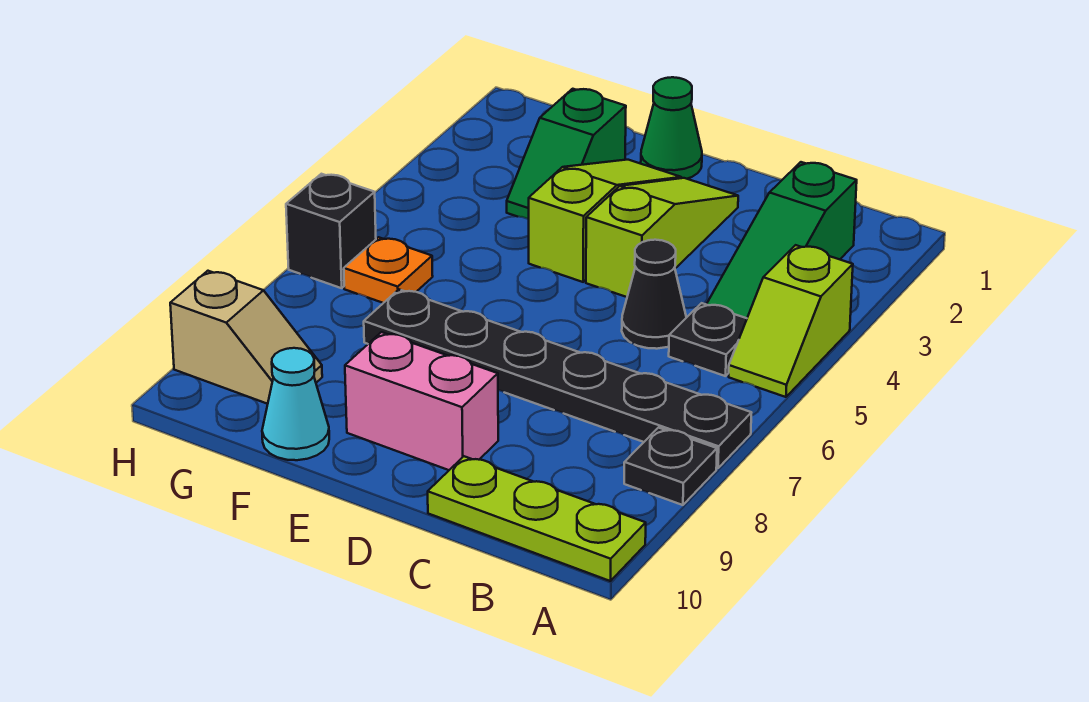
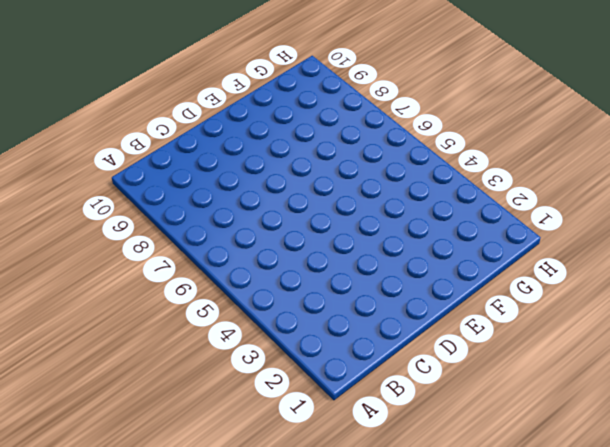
none -> lime 1x2 slope [729,245,853,397]
none -> black 1x6 plate [364,289,751,468]
none -> black 1x1 plate [624,428,717,505]

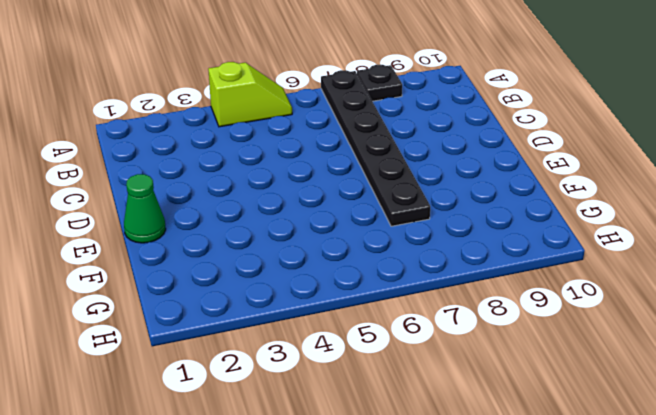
none -> lime 1x3 plate [428,456,646,581]
none -> green 1x3 slope [706,162,857,318]
none -> black 1x1 plate [669,303,747,376]

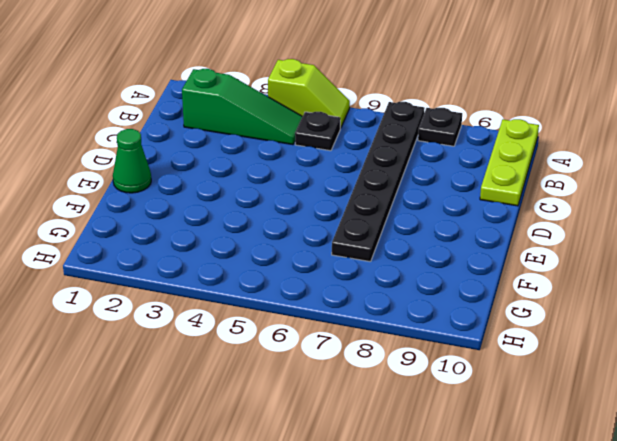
none -> black 1x1 cone [622,240,686,349]
none -> lime 1x3 slope [586,178,738,297]
none -> pink 1x2 brick [345,332,498,470]

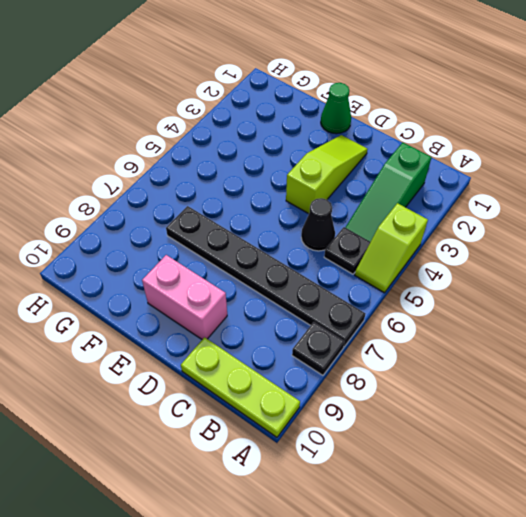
none -> lime 1x3 slope [529,160,681,282]
none -> green 1x2 slope [507,89,626,219]
none -> cyan 1x1 cone [262,348,329,460]

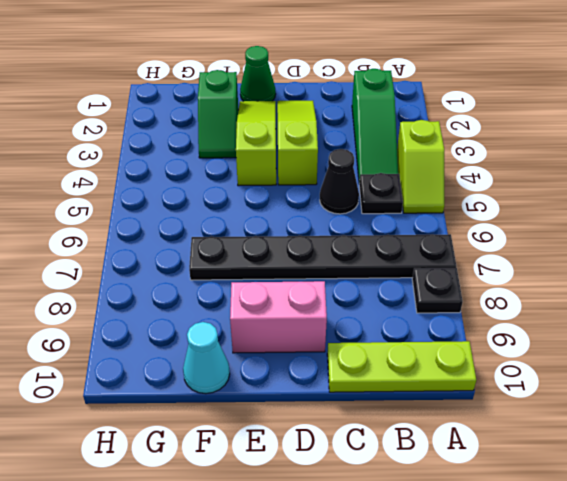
none -> orange 1x1 plate [344,237,433,303]
none -> tan 1x2 slope [170,271,322,404]
none -> black 1x1 brick [286,174,376,288]

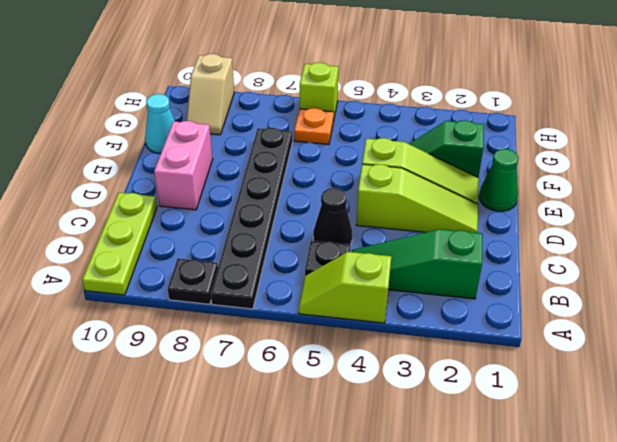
lime 1x1 brick [300,63,338,121] -> black 1x1 brick [286,174,376,288]

